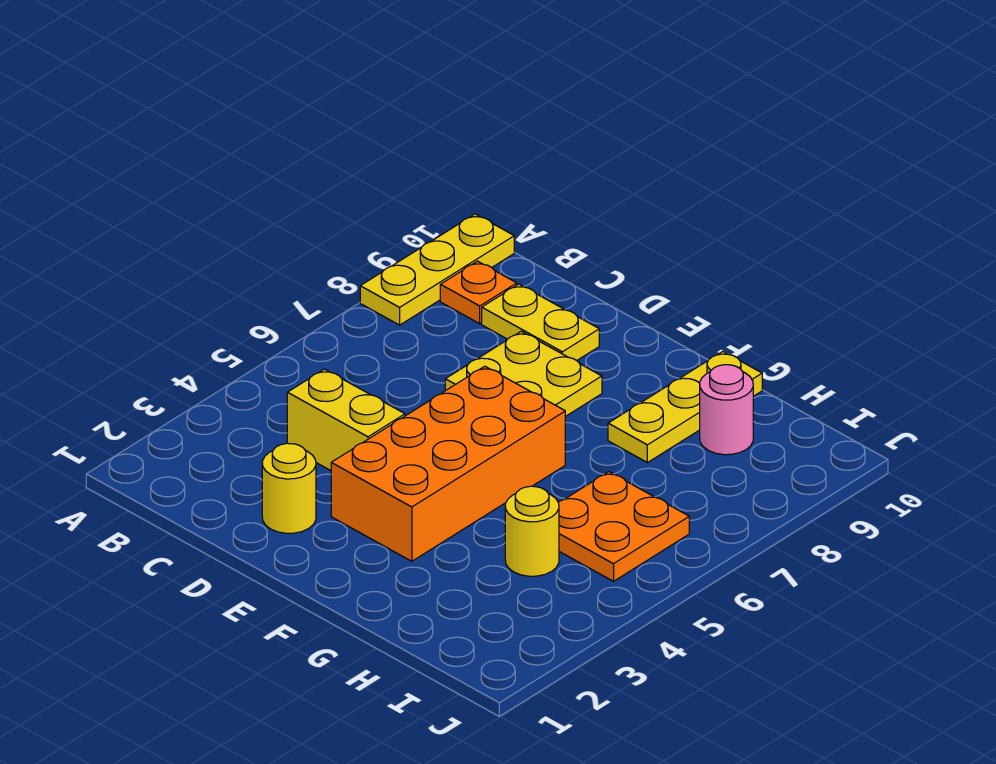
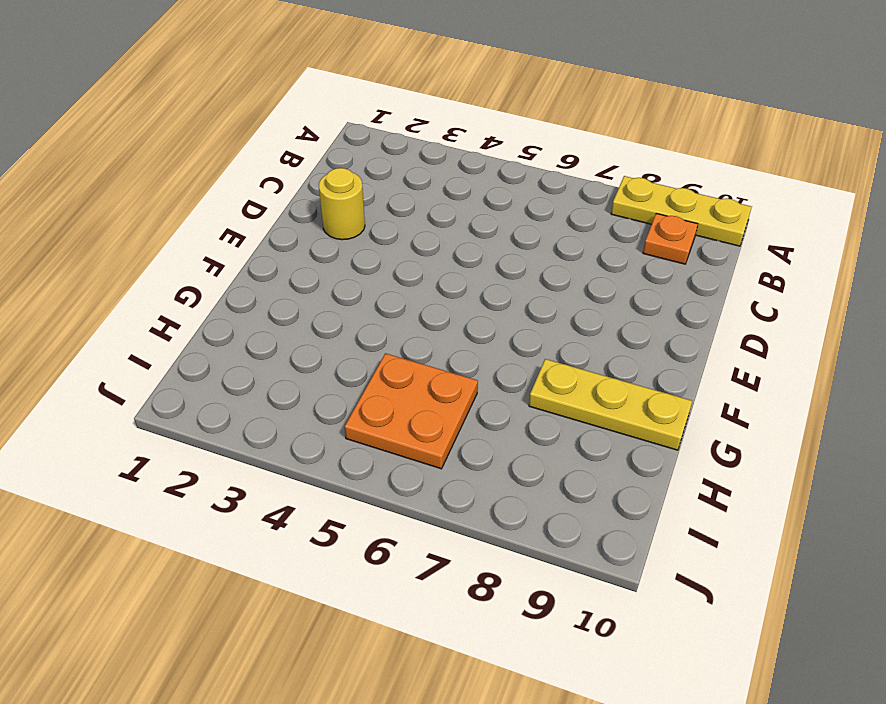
none -> yellow 1x2 brick [287,369,405,471]
none -> yellow 1x2 plate [482,284,599,360]

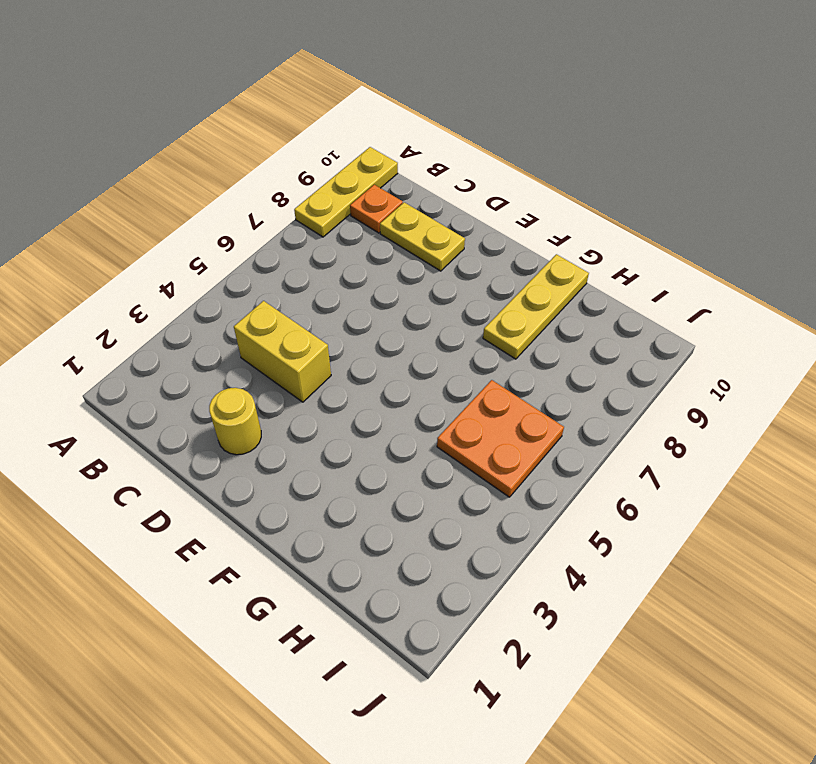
none -> yellow 2x2 plate [445,331,602,417]
none -> orange 2x4 brick [331,366,565,561]

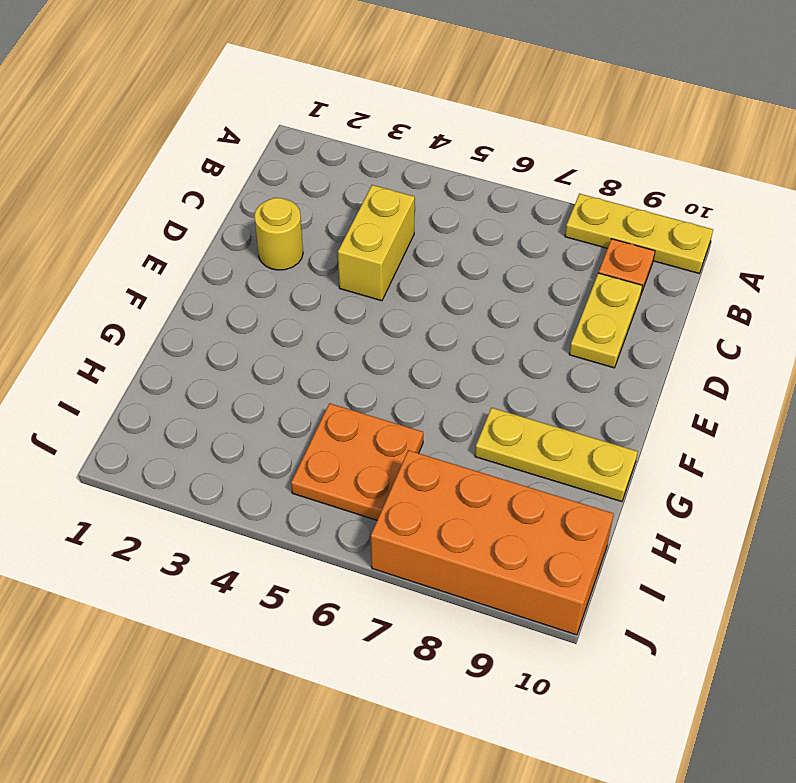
orange 2x4 brick [371,450,614,635] -> orange 2x4 brick moved to [331,366,565,561]
none -> yellow 2x2 plate [445,331,602,417]
none -> yellow 1x1 round brick [505,486,559,576]

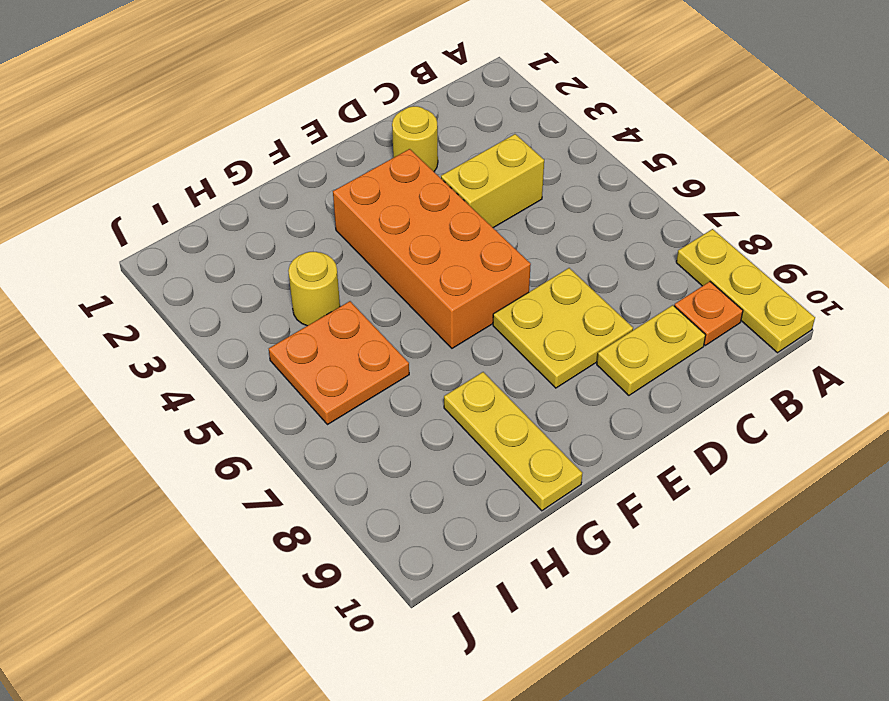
none -> pink 1x1 round brick [700,365,753,455]

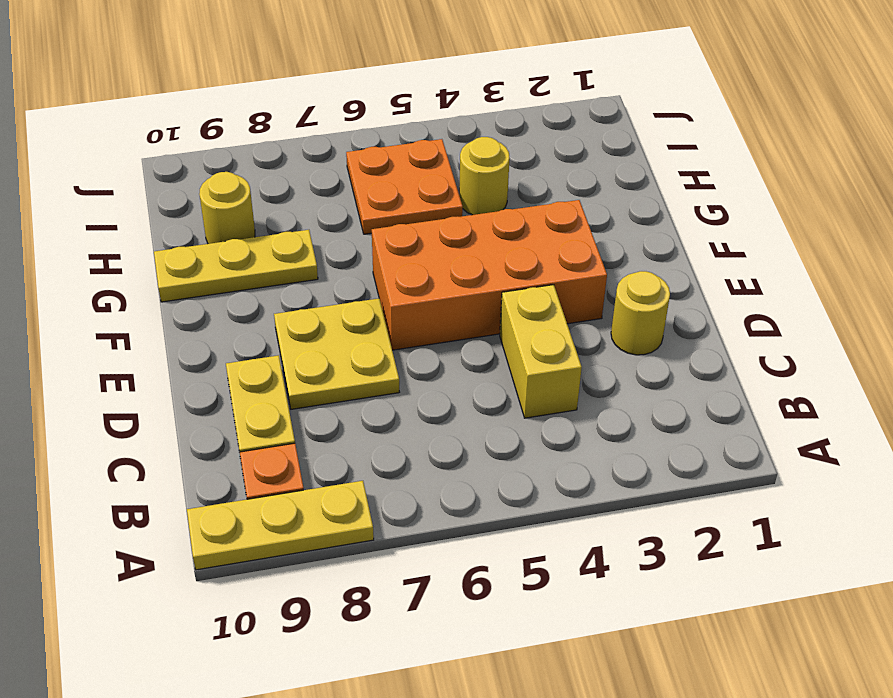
yellow 1x1 round brick [199,172,255,244] -> pink 1x1 round brick [700,365,753,455]

